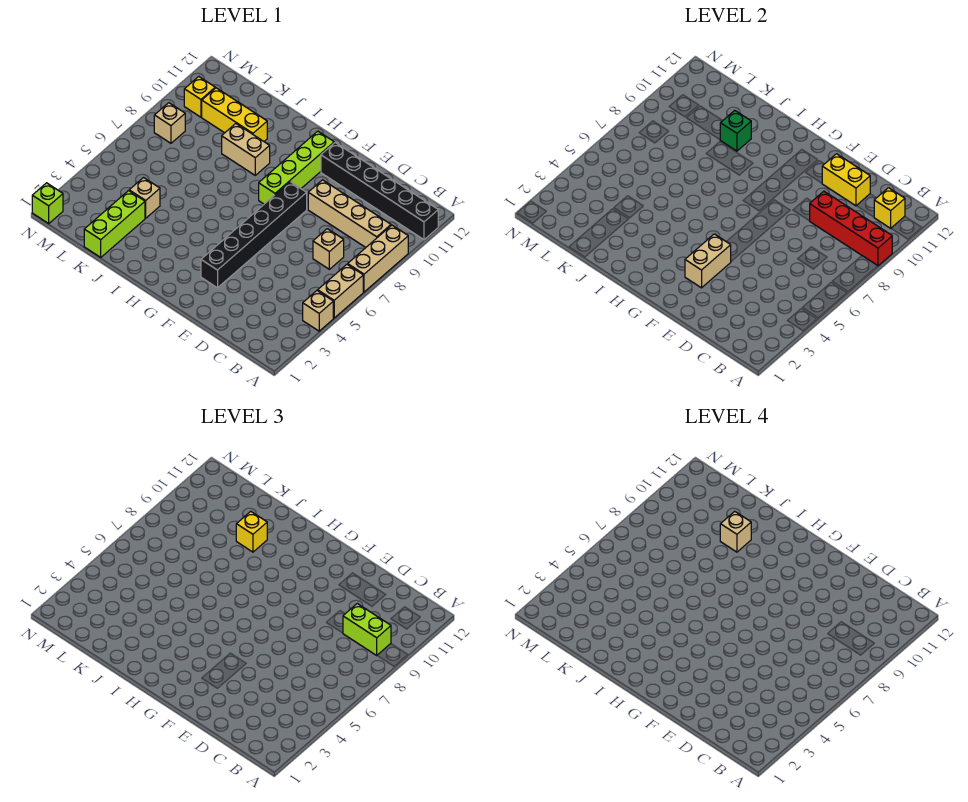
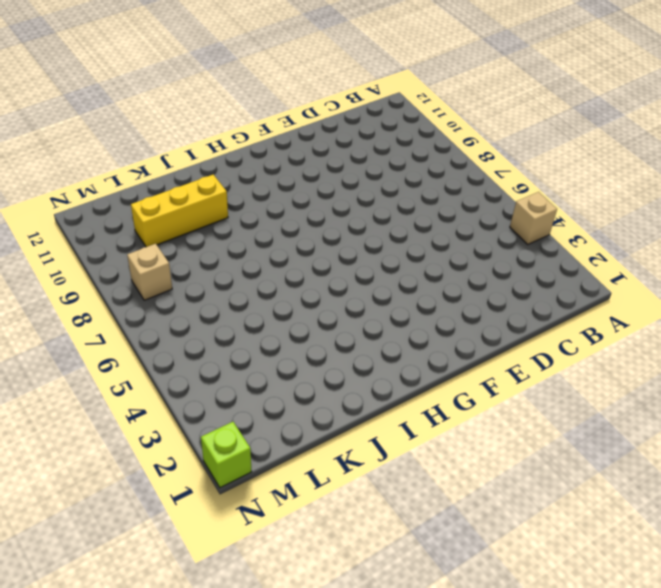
none -> tan 1x2 brick [318,264,363,318]
none -> tan 1x3 brick [348,225,408,292]
none -> black 1x6 brick [321,143,438,240]

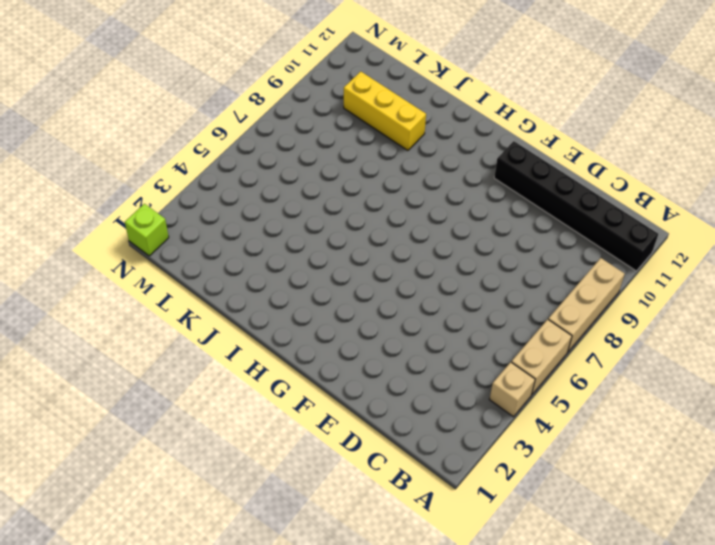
none -> tan 1x4 brick [308,180,391,247]
none -> tan 1x1 brick [313,229,344,269]
none -> black 1x6 brick [201,182,307,288]

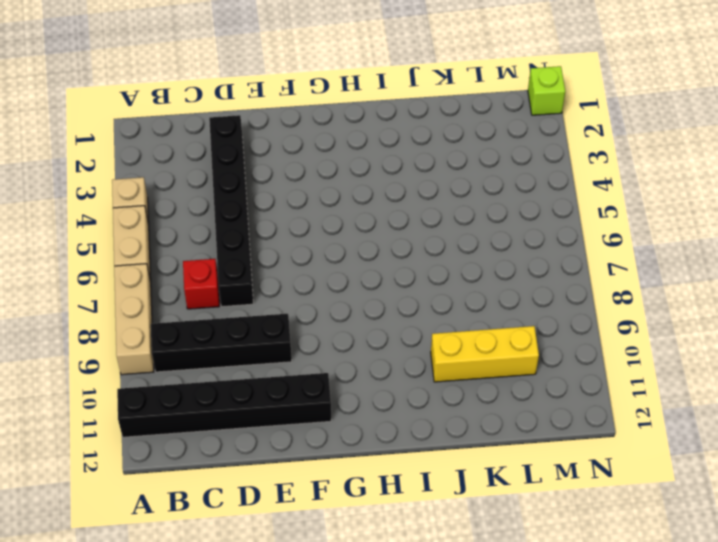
black 1x4 brick [151,314,292,372] -> tan 1x4 brick [308,180,391,247]
red 1x1 brick [183,259,220,309] -> tan 1x1 brick [313,229,344,269]
black 1x6 brick [209,115,253,307] -> black 1x6 brick moved to [201,182,307,288]
none -> lime 1x4 brick [259,131,334,204]
none -> tan 1x2 brick [222,124,270,175]
none -> lime 1x3 brick [84,191,145,257]

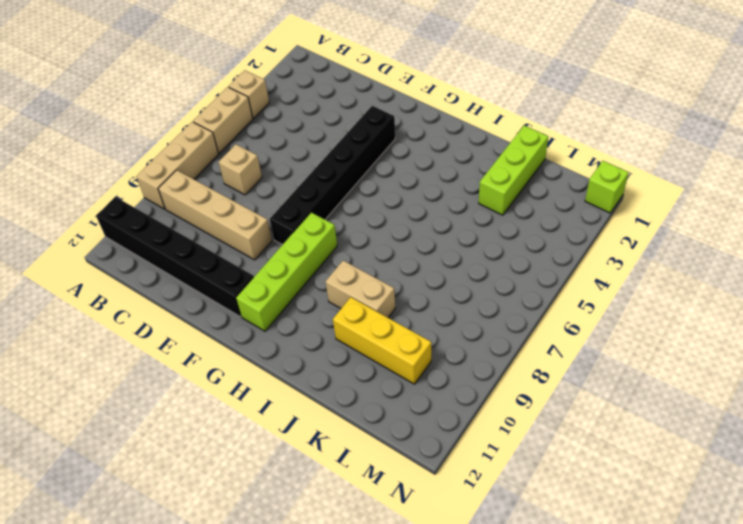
none -> tan 1x1 brick [129,178,160,218]
none -> tan 1x1 brick [154,103,185,143]
none -> yellow 1x1 brick [184,77,215,117]

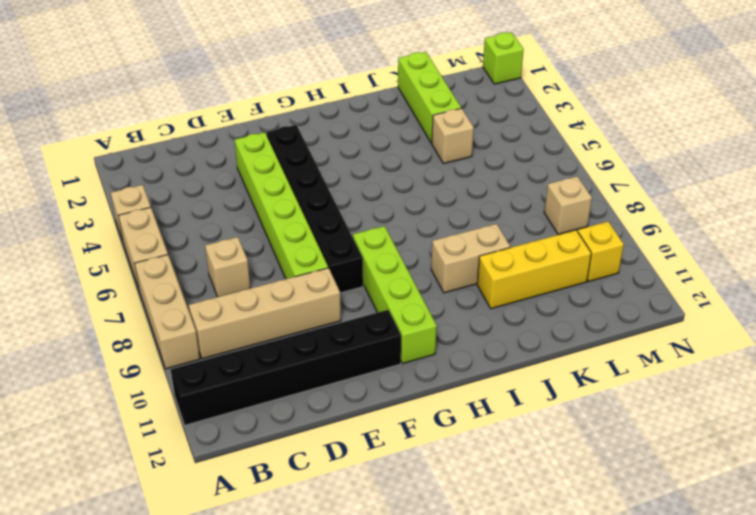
lime 1x6 brick [235,132,328,279] -> none
none -> red 1x4 brick [810,191,892,266]
none -> yellow 1x1 brick [874,188,905,228]
none -> yellow 1x2 brick [822,154,870,206]

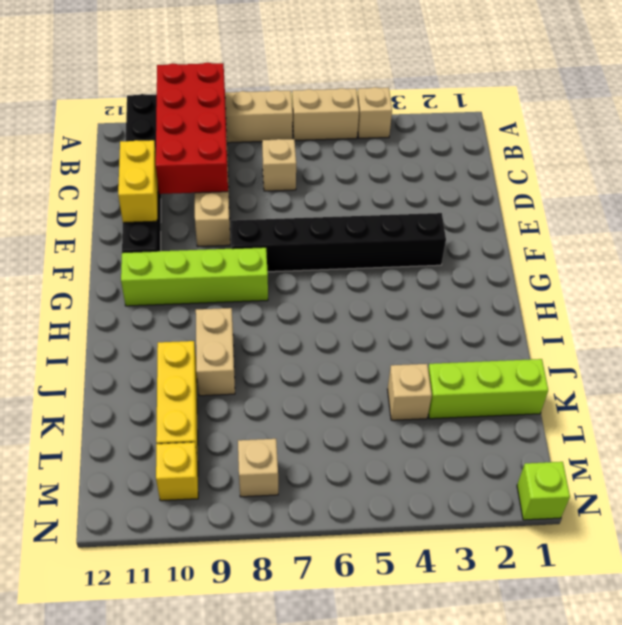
red 2x4 brick [156,63,228,194] -> red 1x4 brick [810,191,892,266]
none -> yellow 1x1 brick [874,188,905,228]
none -> tan 1x2 brick [685,234,731,288]
none -> green 1x1 brick [720,110,751,151]

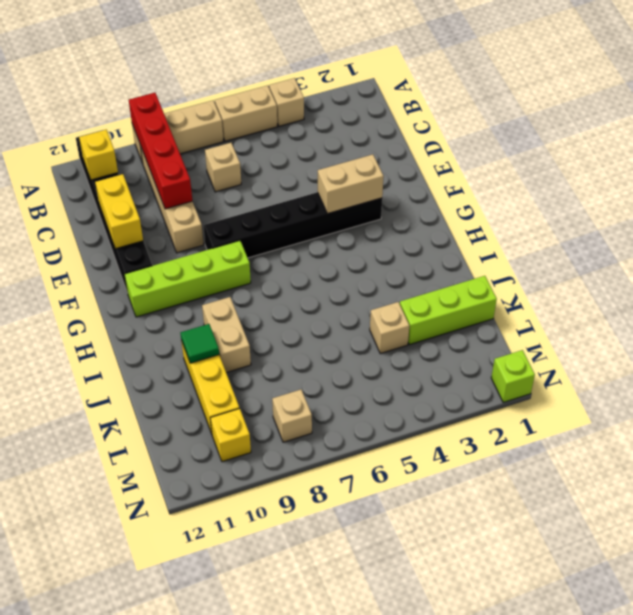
green 1x1 tile [181,324,219,363] -> green 1x1 brick [720,110,751,151]
none -> lime 1x2 brick [343,604,391,655]
none -> yellow 1x1 brick [236,511,267,552]
none -> tan 1x1 brick [720,511,751,552]

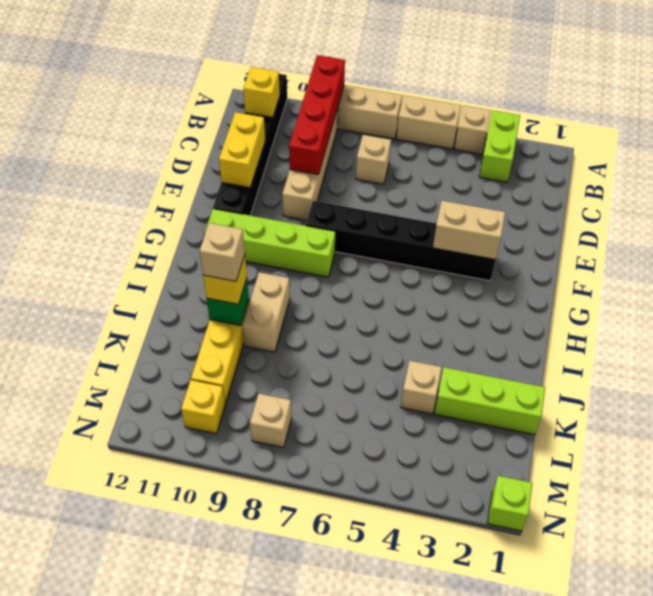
lime 1x2 brick [479,110,520,182] -> lime 1x2 brick moved to [343,604,391,655]

